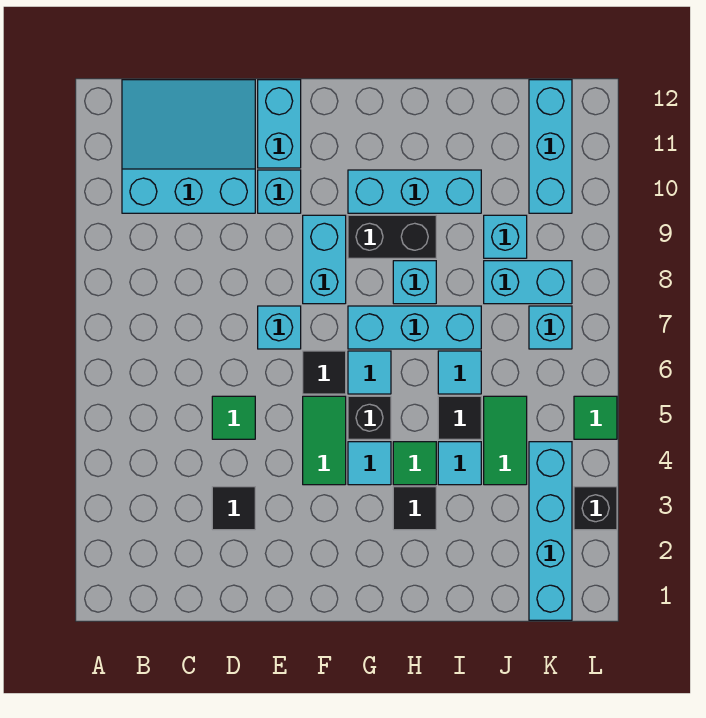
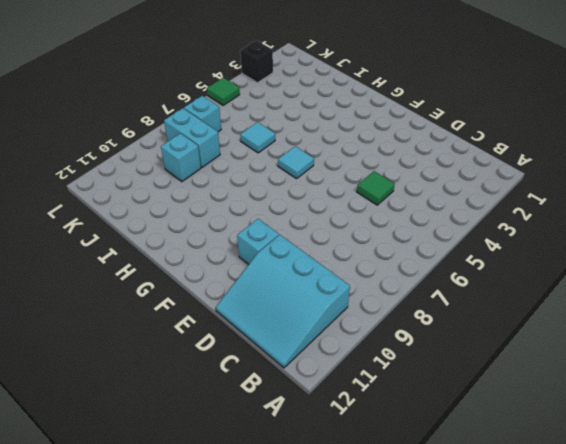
none -> black 1x1 tile [212,487,255,530]
none -> cyan 1x1 brick [258,306,301,349]
none -> cyan 1x2 brick [258,80,301,168]

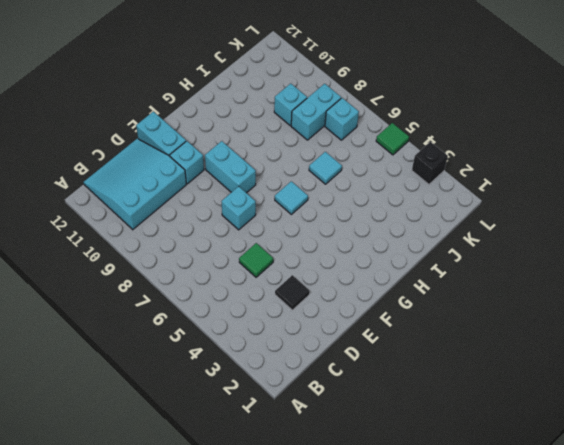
none -> green 1x2 tile [303,396,346,485]
none -> black 1x1 tile [303,351,346,394]
none -> cyan 1x1 tile [348,442,391,485]

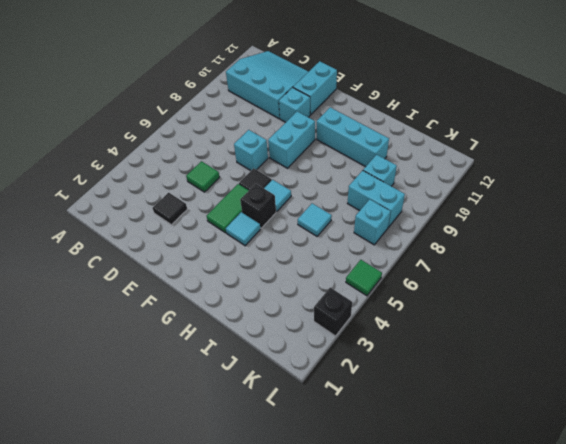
none -> cyan 1x3 brick [348,306,481,349]
none -> black 1x2 brick [348,215,436,258]
none -> black 1x1 tile [393,487,436,530]

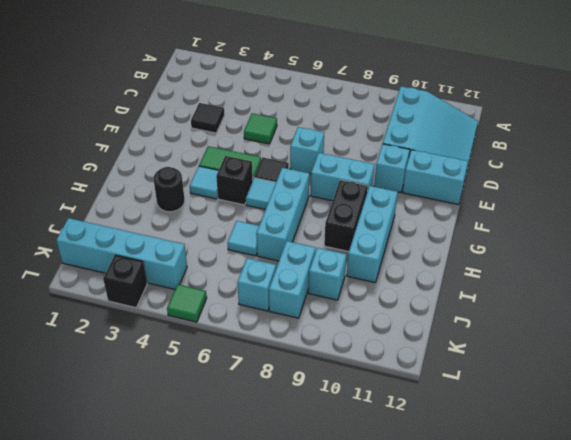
black 1x1 round brick [153,167,185,212] -> black 1x1 tile [393,487,436,530]
none -> green 1x1 tile [393,442,436,485]
none -> cyan 1x1 brick [393,261,436,304]
none -> cyan 1x1 tile [438,442,481,485]

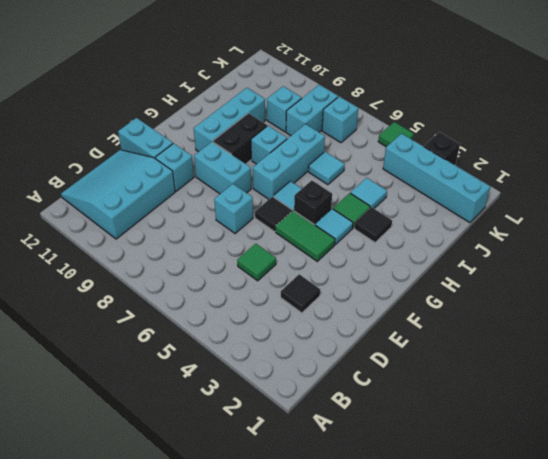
none -> black 1x1 tile [438,396,481,439]
none -> green 1x2 tile [484,396,527,485]
none -> cyan 1x3 brick [529,80,572,213]

